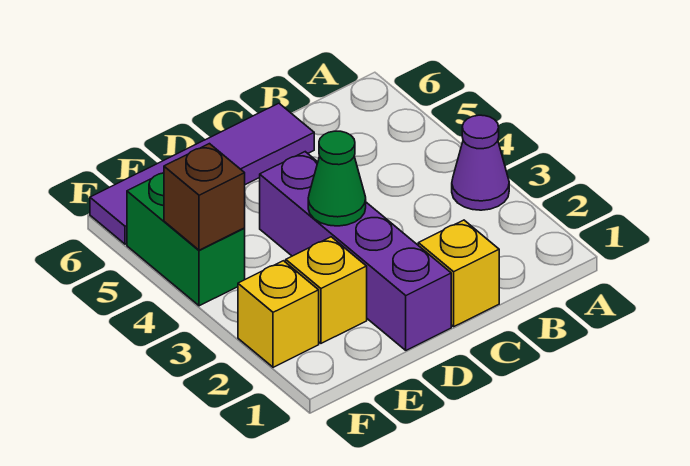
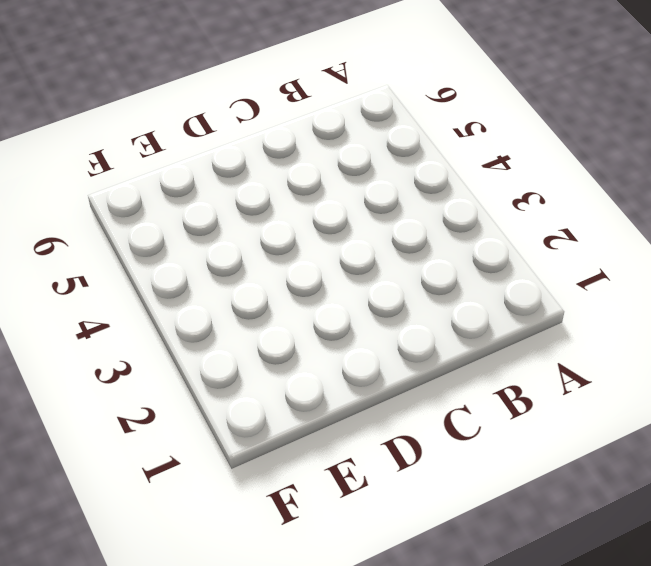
none -> purple 1x1 cone [452,115,509,210]
none -> yellow 1x1 brick [418,220,499,327]

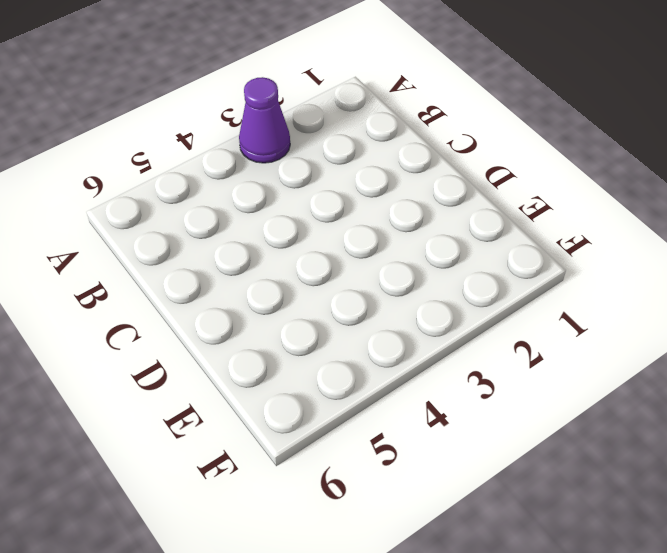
none -> yellow 1x1 brick [418,220,499,327]
none -> purple 1x4 tile [90,103,314,244]

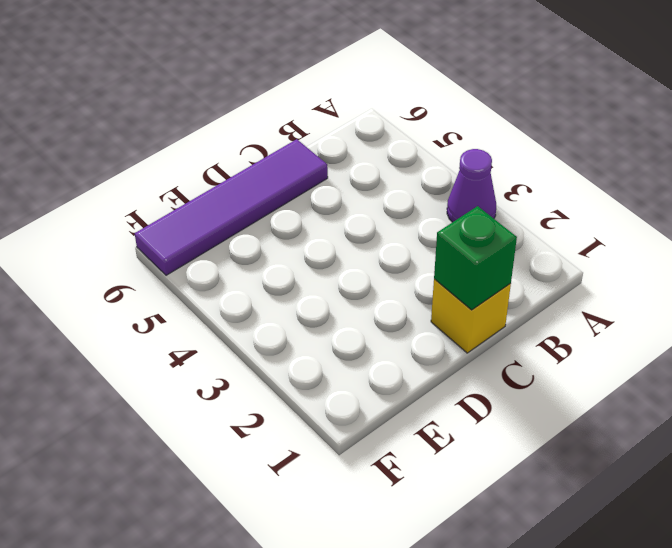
green 1x1 brick [434,206,517,310] -> none
none -> purple 1x4 brick [260,152,451,350]
none -> yellow 1x1 brick [286,237,367,343]

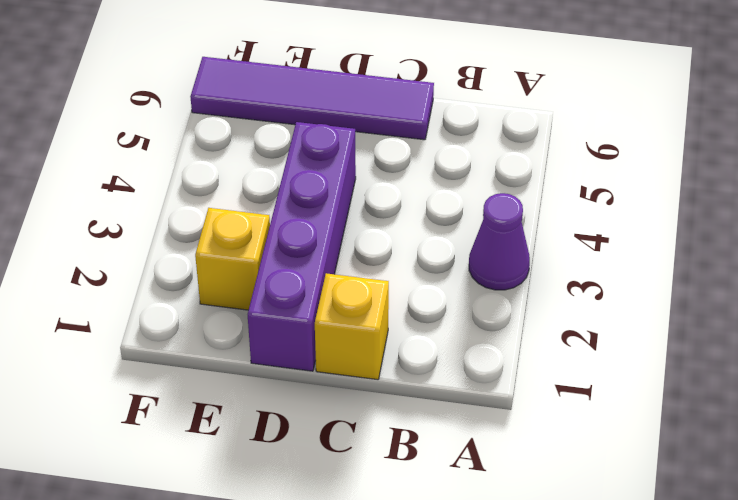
none -> yellow 1x1 brick [238,261,319,367]
none -> green 1x2 brick [127,173,245,306]

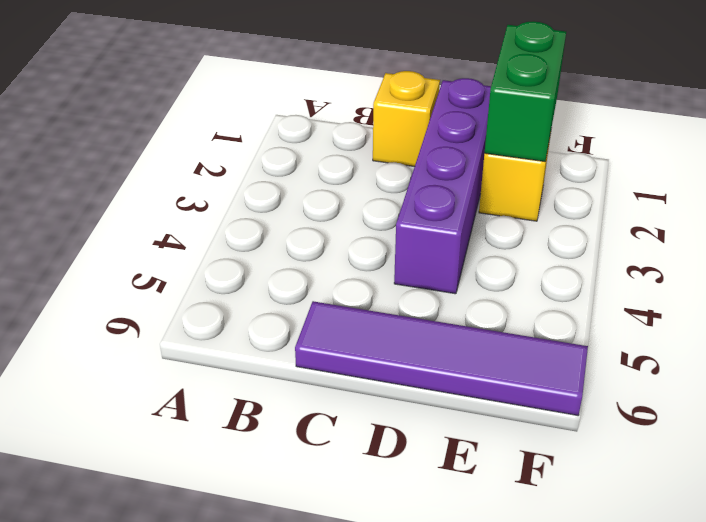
green 1x2 brick [485,21,566,161] -> green 1x2 brick moved to [127,173,245,306]
none -> purple 1x1 cone [452,115,509,210]
none -> yellow 1x1 brick [238,261,319,367]

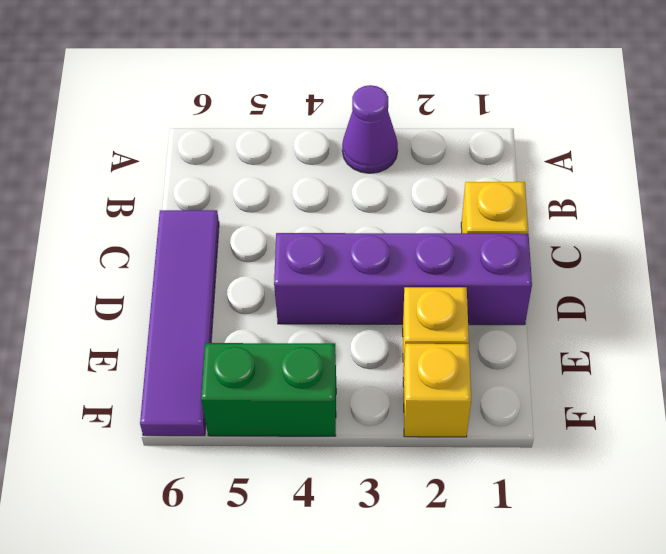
none -> green 1x1 cone [308,131,366,226]
none -> brown 1x1 brick [164,144,245,250]

